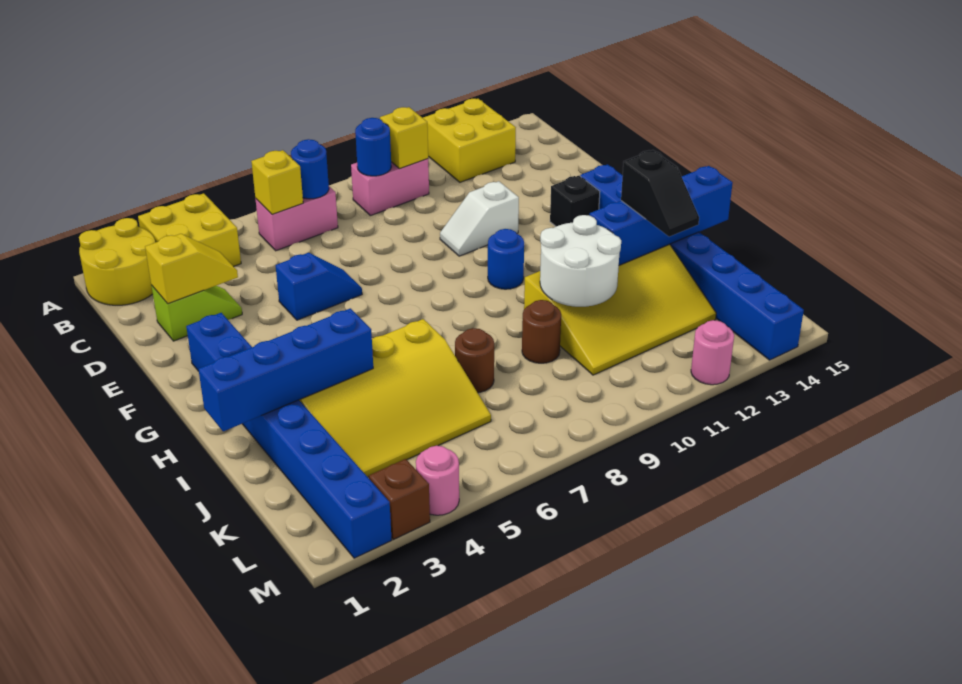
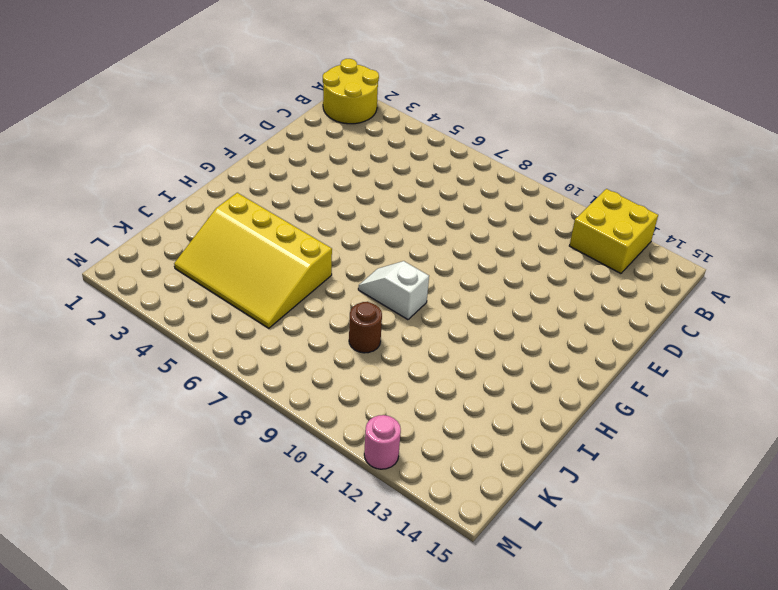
white 1x2 slope [358,261,429,320] -> white 1x2 slope moved to [440,181,519,256]
none -> yellow 2x2 brick [138,193,241,267]
none -> pink 1x2 brick [256,187,338,251]
none -> pink 1x2 brick [351,159,429,216]

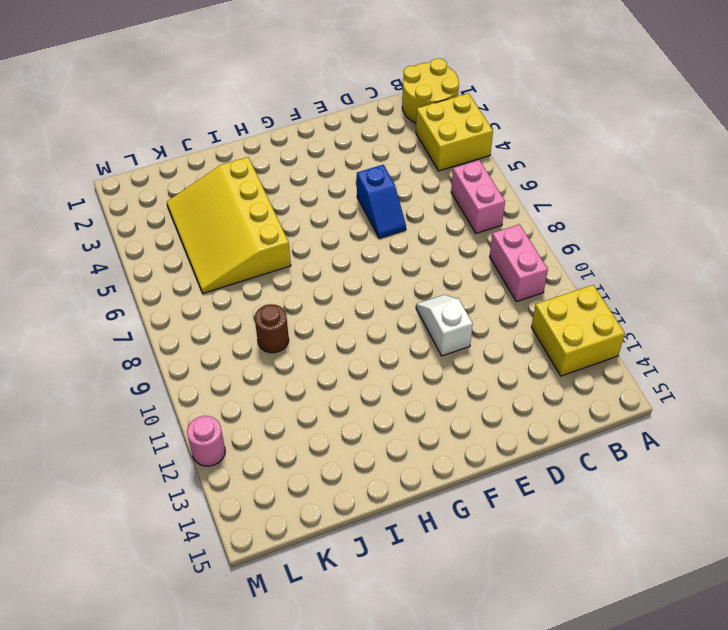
none -> lime 1x2 slope [151,285,242,341]
none -> blue 1x8 brick [186,313,392,558]
none -> black 1x1 brick [550,176,600,226]

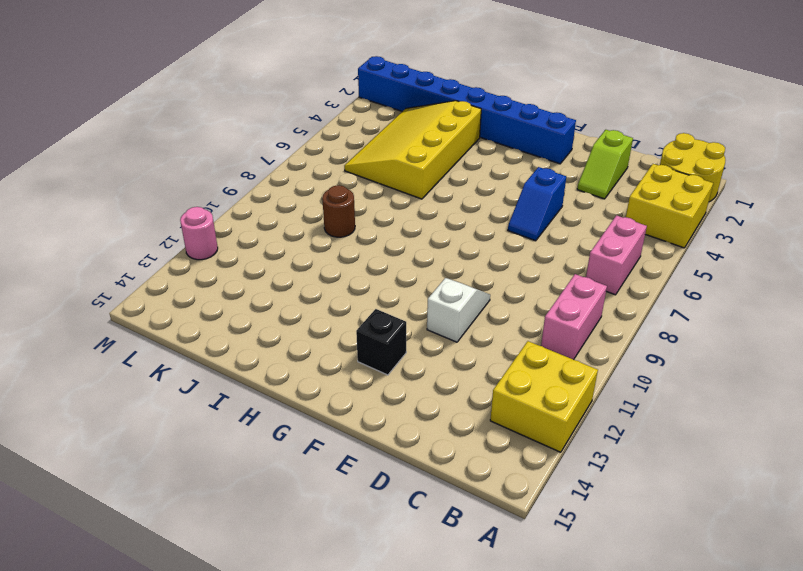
none -> blue 1x8 brick [580,164,804,360]
none -> blue 1x1 round brick [488,229,524,289]
none -> yellow 3x4 slope [524,244,716,375]

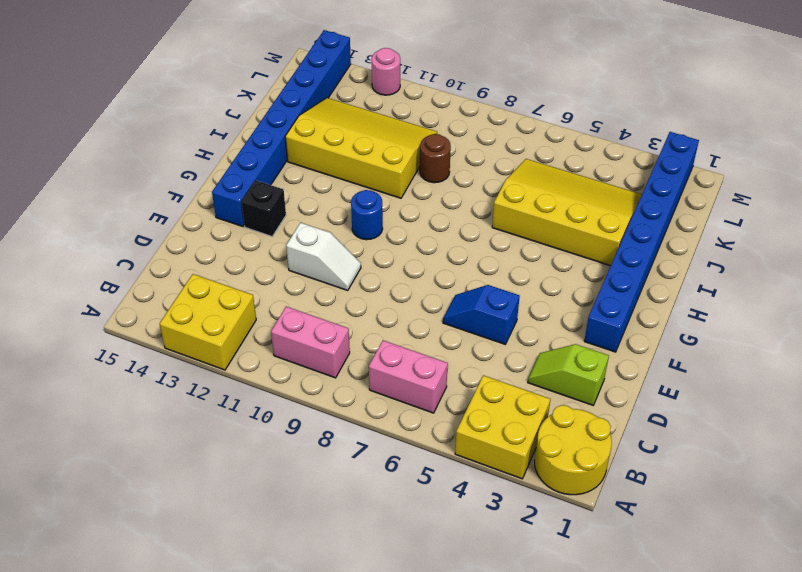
none -> brown 1x1 round brick [455,328,494,393]
none -> brown 1x1 brick [369,459,430,539]
none -> pink 1x1 round brick [416,446,459,515]

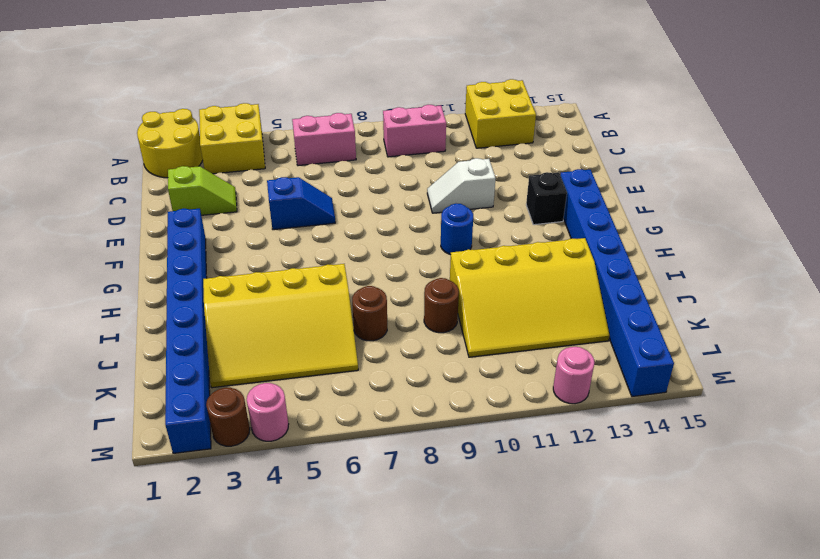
brown 1x1 round brick [206,388,250,446] -> brown 1x1 brick [369,459,430,539]
none -> yellow 1x1 brick [251,150,303,214]
none -> blue 1x1 round brick [291,139,329,199]
none -> blue 1x1 round brick [355,118,391,176]

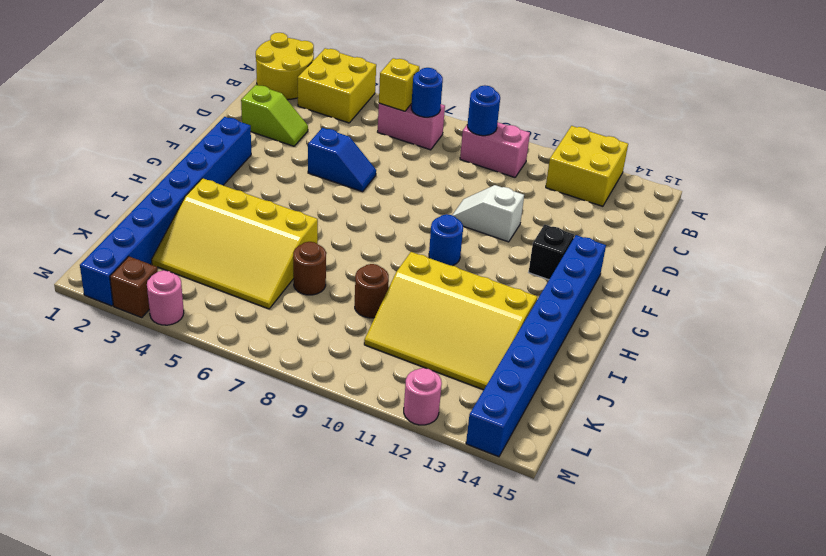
none -> yellow 1x1 brick [380,107,428,169]
none -> yellow 1x2 slope [145,234,238,304]
none -> blue 1x4 brick [198,308,373,431]

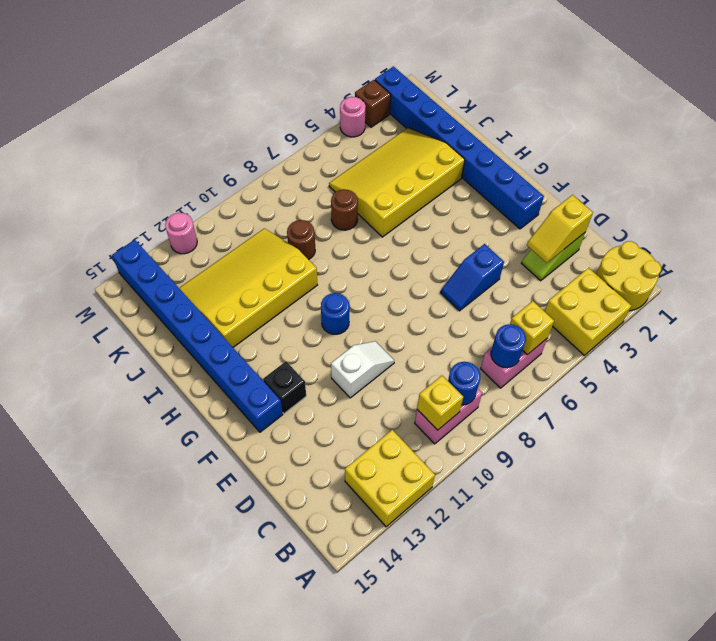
none -> blue 1x4 brick [198,308,373,431]
none -> white 2x2 round brick [540,215,621,307]
none -> blue 1x4 brick [590,166,733,265]

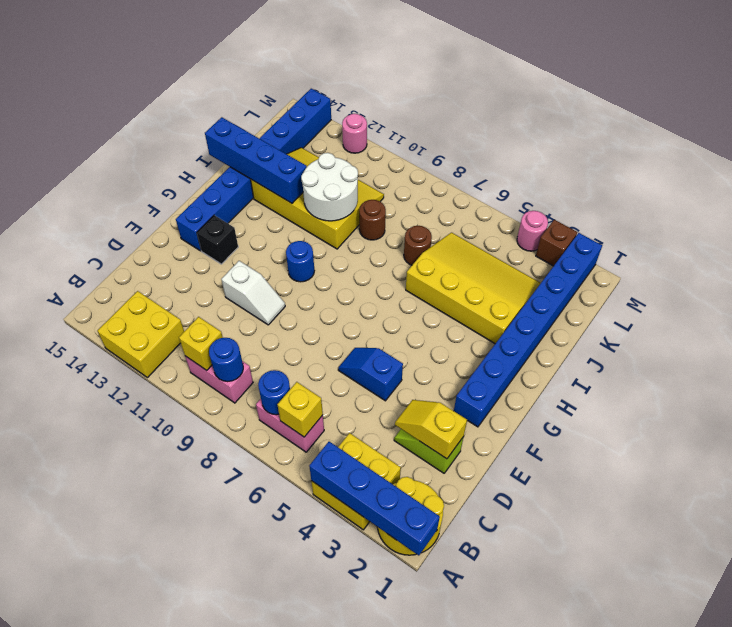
blue 1x4 brick [309,442,440,556] -> blue 1x4 brick moved to [198,308,373,431]
none -> black 1x2 slope [621,150,699,237]

